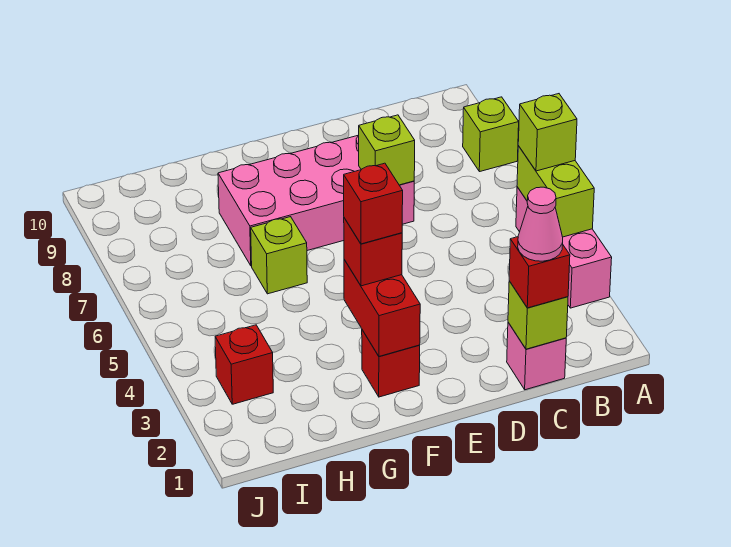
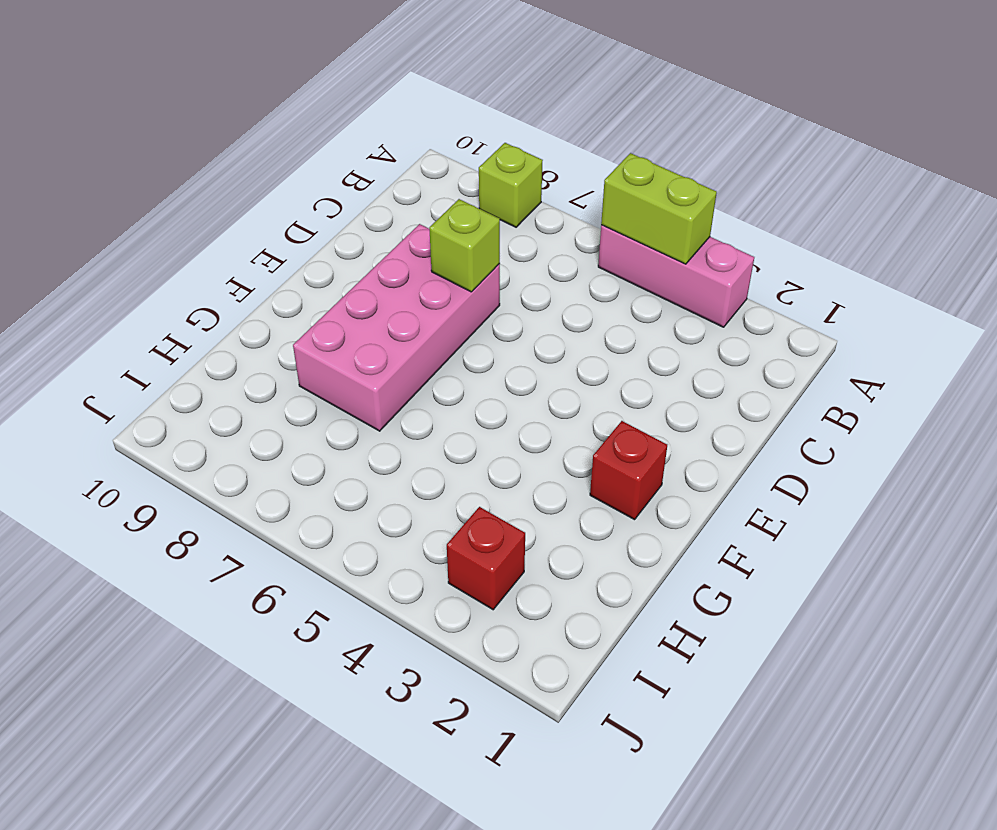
none -> pink 1x1 brick [507,323,566,390]
none -> lime 1x1 brick [251,217,307,294]
none -> lime 1x1 brick [508,281,568,349]

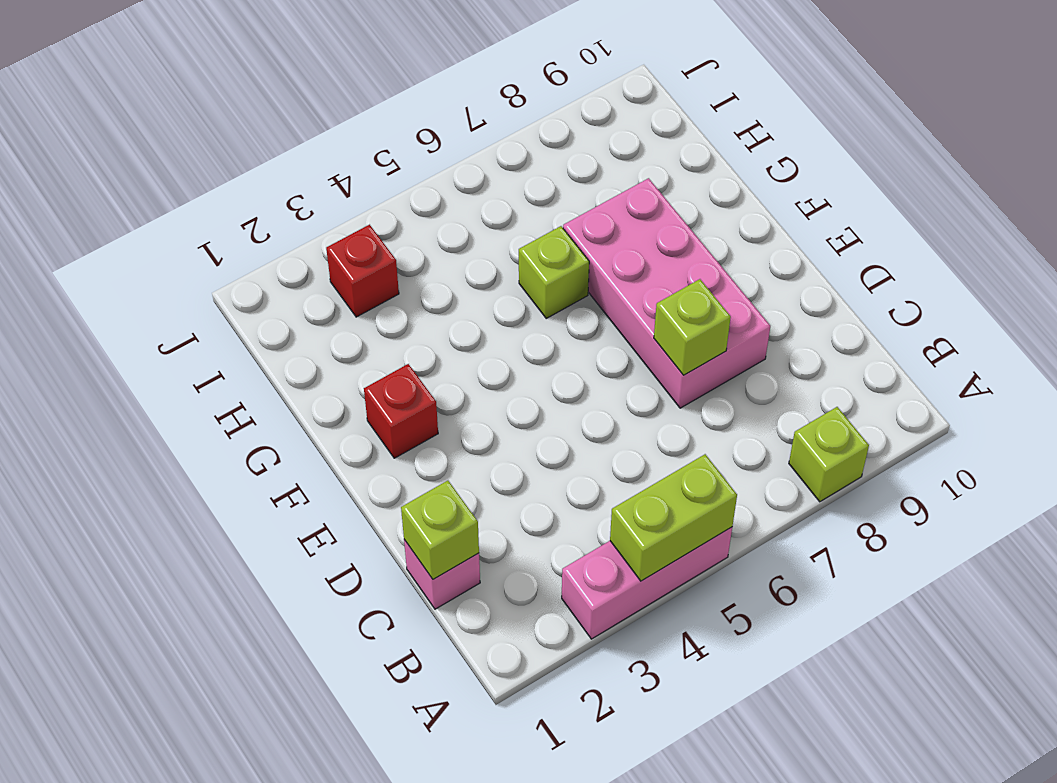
none -> red 1x2 brick [344,260,420,357]
none -> lime 1x1 brick [518,94,577,171]
none -> red 1x1 brick [509,237,570,308]

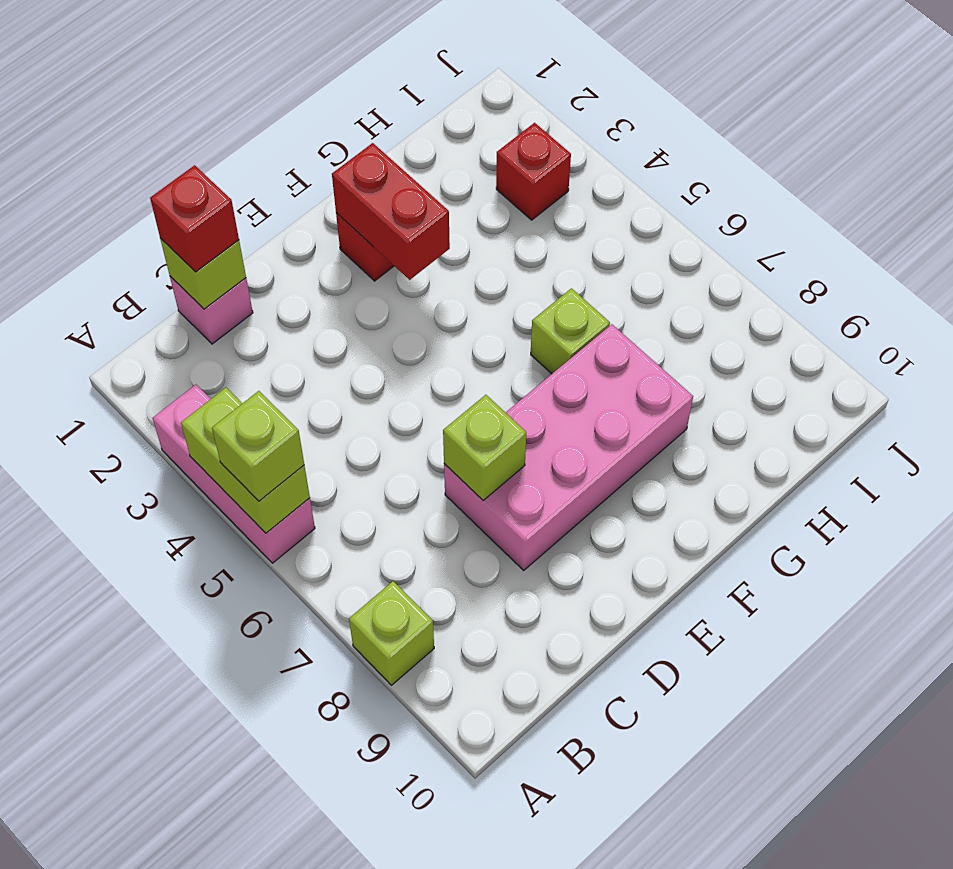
none -> red 1x1 brick [344,218,402,286]
none -> pink 1x1 cone [518,187,563,261]
none -> red 1x1 brick [344,163,403,244]

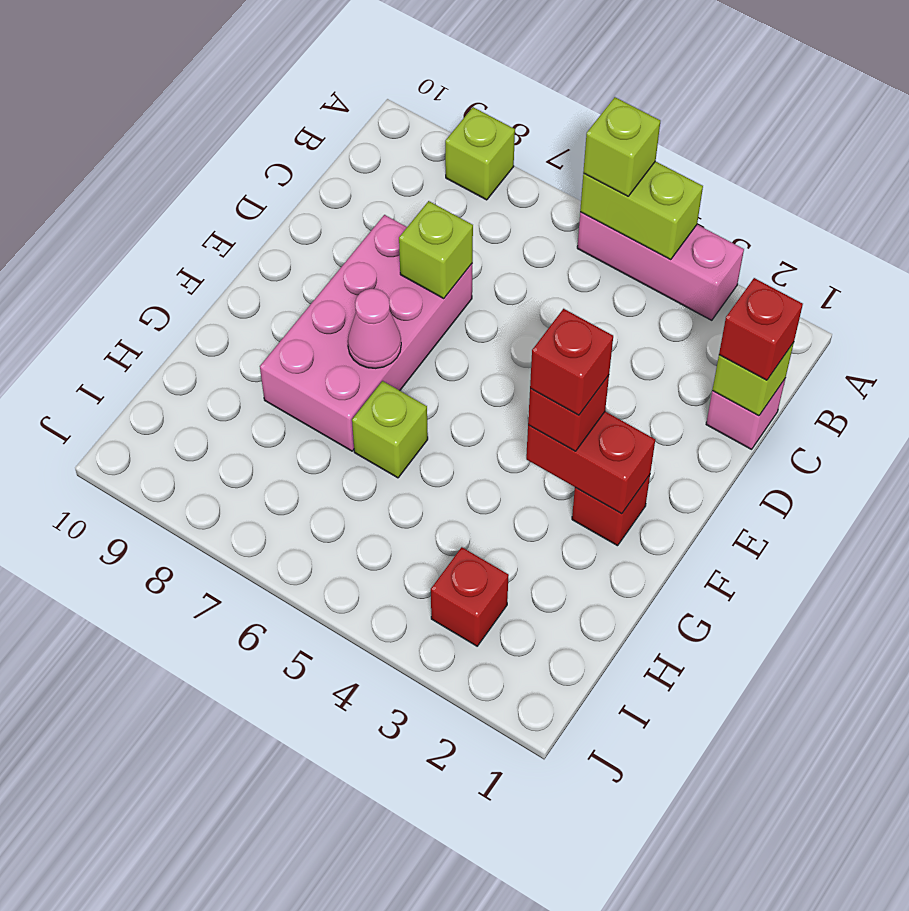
pink 1x1 cone [348,289,401,368] -> pink 1x1 cone moved to [518,187,563,261]

